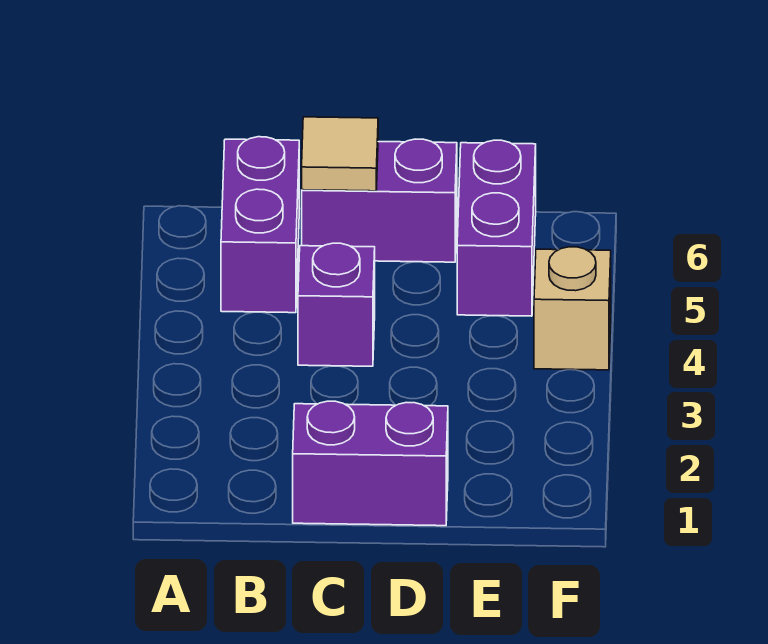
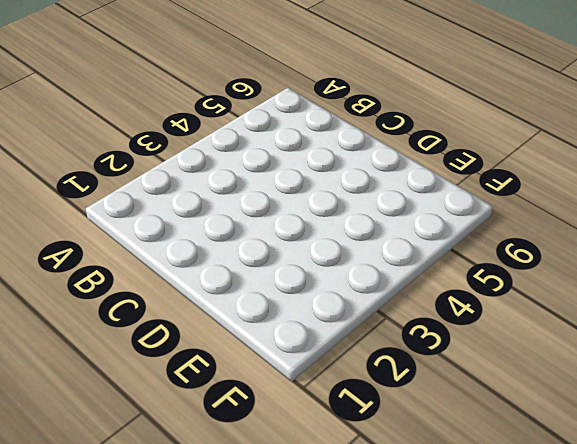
none -> purple 1x2 brick [221,137,299,313]
none -> purple 1x2 brick [293,401,448,526]

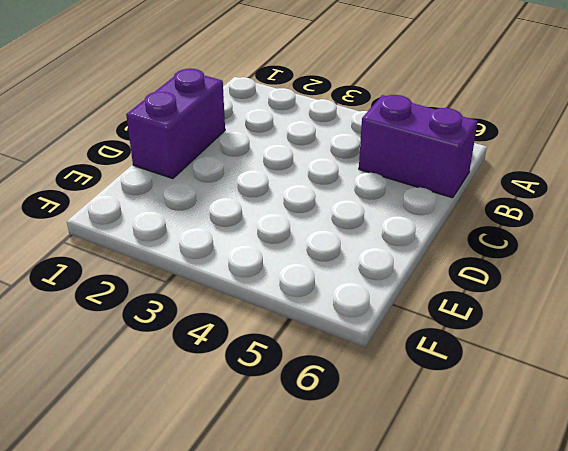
none -> purple 1x1 brick [298,243,375,366]
none -> purple 1x2 brick [302,139,457,262]

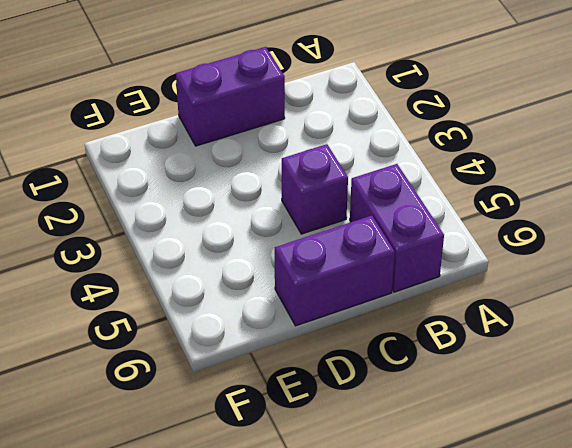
none -> purple 1x2 brick [457,140,536,316]
none -> tan 1x1 brick [534,247,611,370]

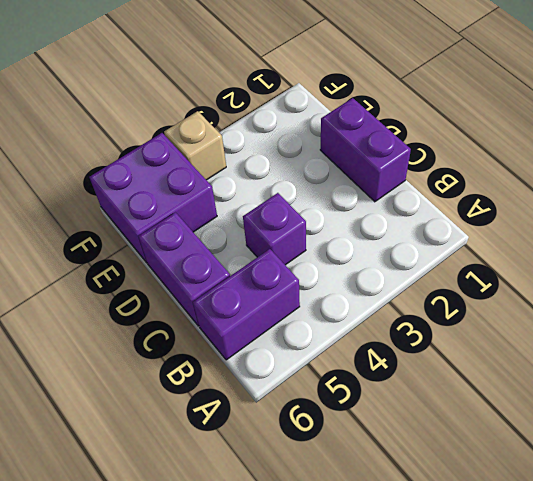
purple 2x2 brick [90,133,217,263] -> purple 1x2 brick [457,140,536,316]
none -> tan 1x1 tile [302,117,378,191]

